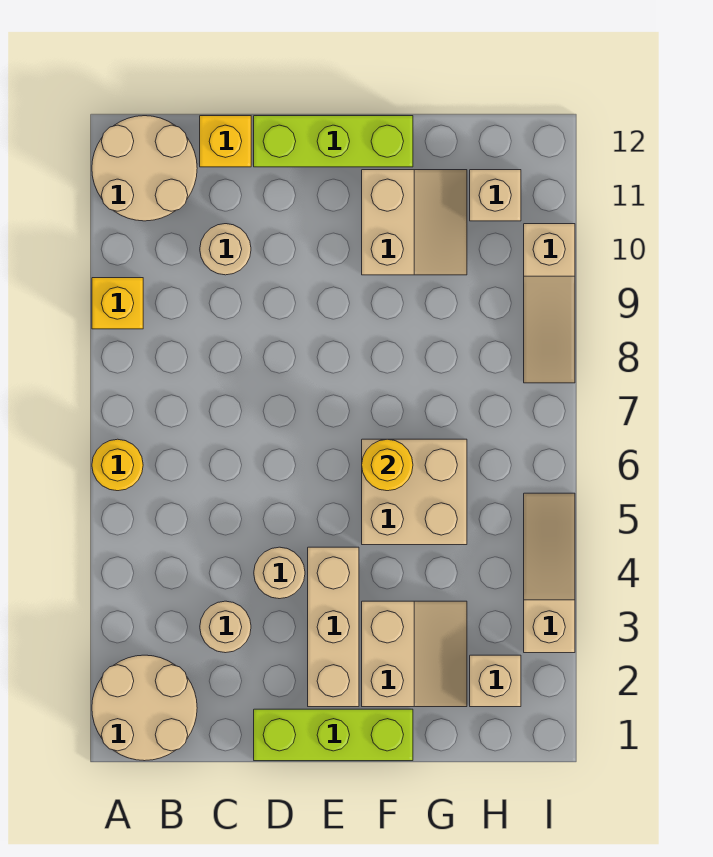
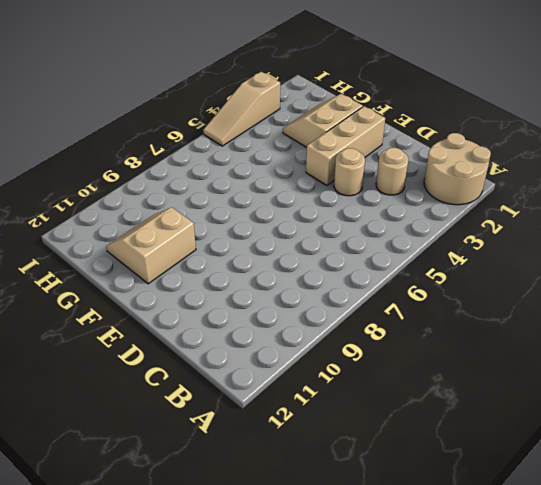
none -> yellow 1x1 round brick [92,439,143,491]
none -> yellow 1x1 brick [92,278,143,329]
none -> tan 2x2 round brick [92,116,197,221]

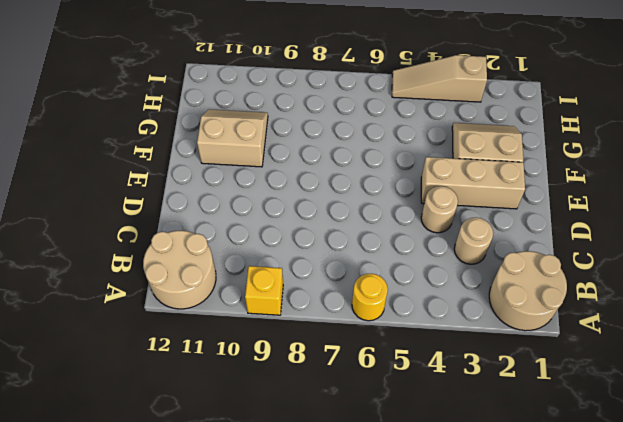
none -> tan 1x1 round brick [200,224,251,275]
none -> yellow 1x1 brick [200,116,251,167]
none -> lime 1x3 brick [254,709,413,761]

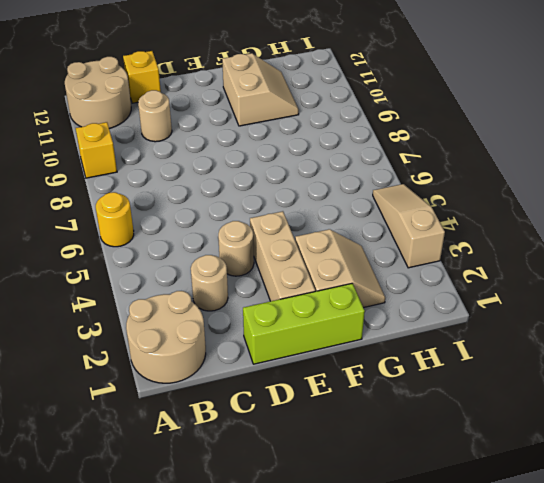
none -> lime 1x3 brick [254,116,413,167]
none -> tan 2x2 brick [362,439,467,545]
none -> tan 1x1 brick [470,655,521,707]

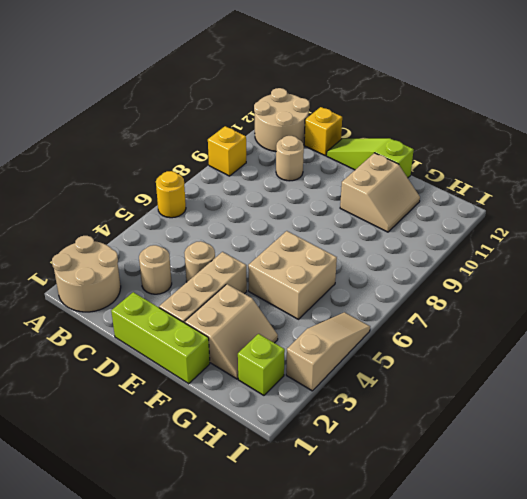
lime 1x3 slope [327,138,414,178] -> lime 1x3 brick [254,116,413,167]
lime 1x1 brick [238,334,285,395] -> tan 1x1 brick [470,655,521,707]
none -> tan 1x1 brick [470,170,521,221]
none -> tan 1x3 slope [524,224,575,383]
none -> yellow 1x1 round brick [362,439,413,491]

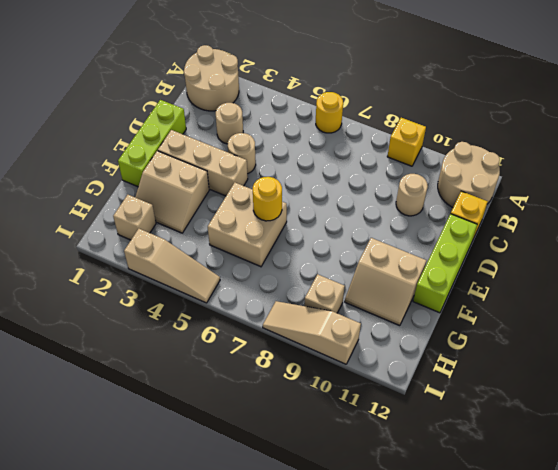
tan 1x1 brick [304,274,345,313] -> tan 1x1 brick moved to [470,170,521,221]

